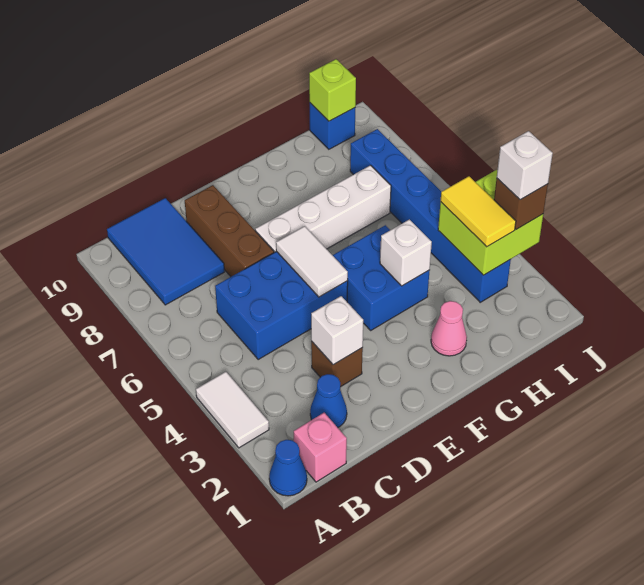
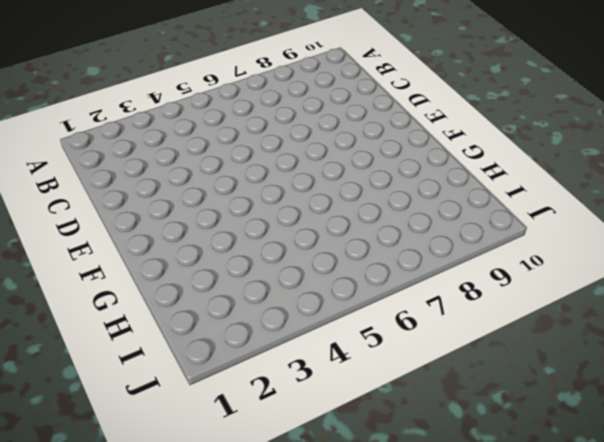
none -> blue 1x1 cone [269,440,307,496]
none -> white 1x2 tile [196,372,269,448]
none -> pink 1x1 brick [294,413,347,482]

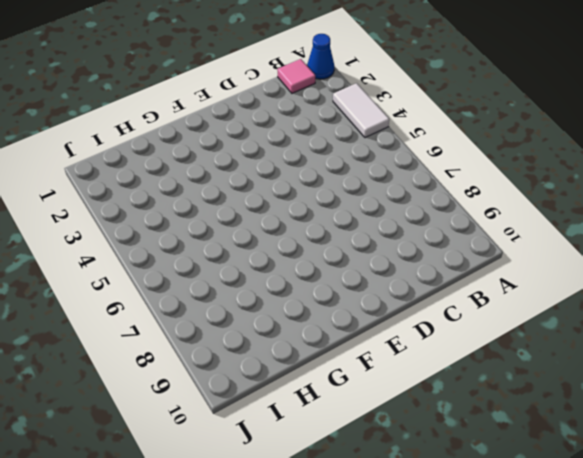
pink 1x1 tile [277,59,315,93] -> pink 1x1 brick [294,413,347,482]
none -> blue 2x3 tile [107,198,224,305]
none -> blue 1x1 cone [310,374,347,427]
none -> blue 2x3 brick [215,251,348,360]

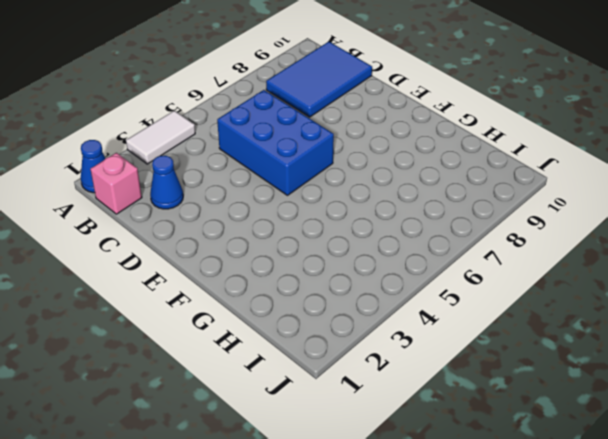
none -> brown 1x1 brick [311,341,363,387]
none -> brown 1x3 brick [185,185,274,277]
none -> white 1x4 brick [255,165,391,252]

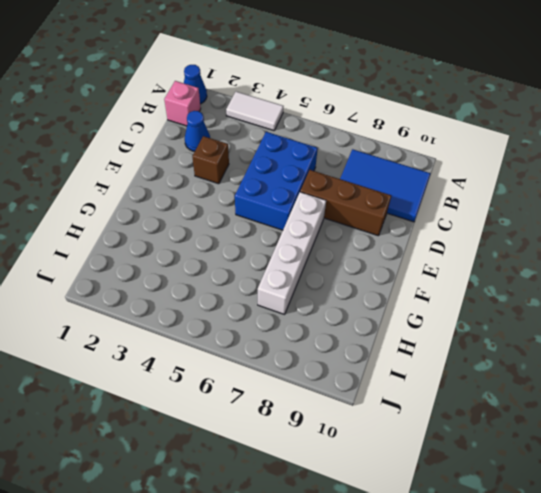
none -> blue 2x2 brick [333,225,430,330]
none -> pink 1x1 cone [431,301,467,356]
none -> blue 1x6 brick [350,129,511,302]

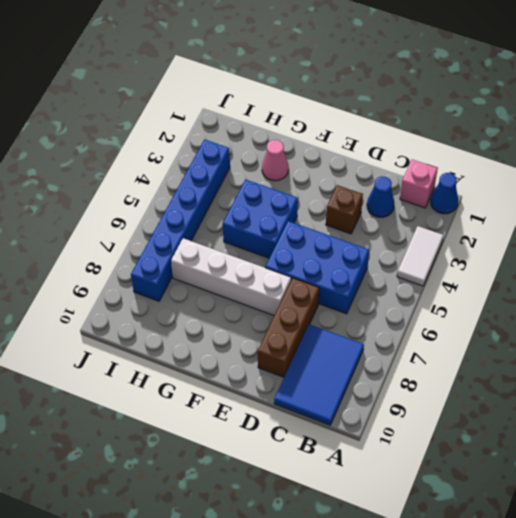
none -> blue 1x1 brick [310,103,355,149]
none -> white 1x1 brick [311,296,363,365]
none -> white 1x2 tile [276,226,348,297]

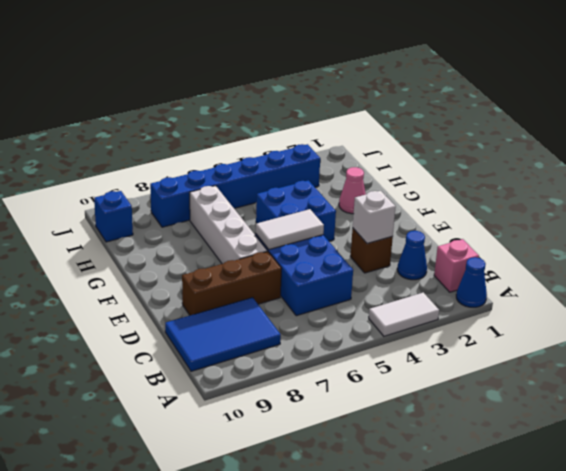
none -> white 1x1 brick [380,219,432,286]
none -> lime 2x2 brick [438,170,543,275]
none -> lime 1x1 brick [309,59,356,121]

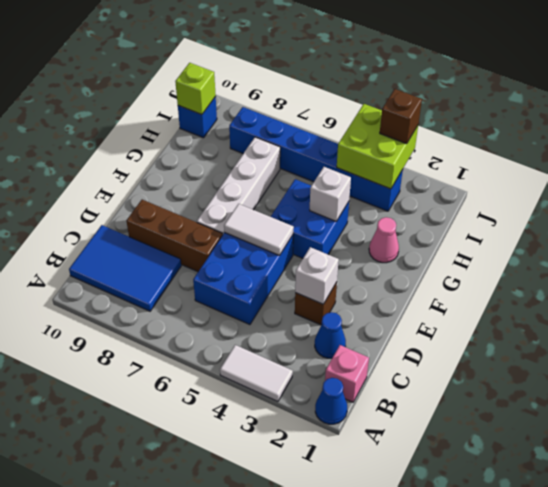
none -> yellow 1x2 tile [441,176,516,247]
none -> white 1x1 brick [497,131,553,200]

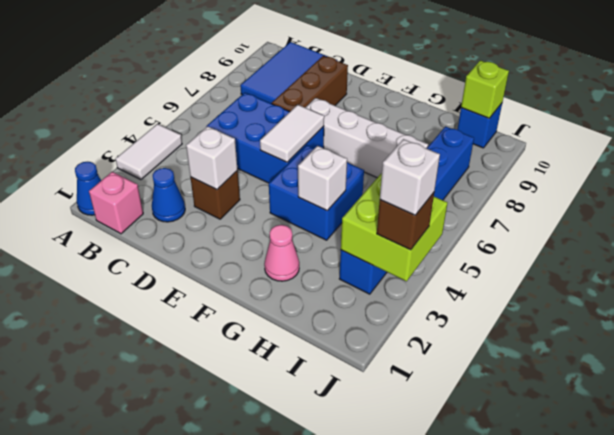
none -> yellow 1x2 tile [441,176,516,247]

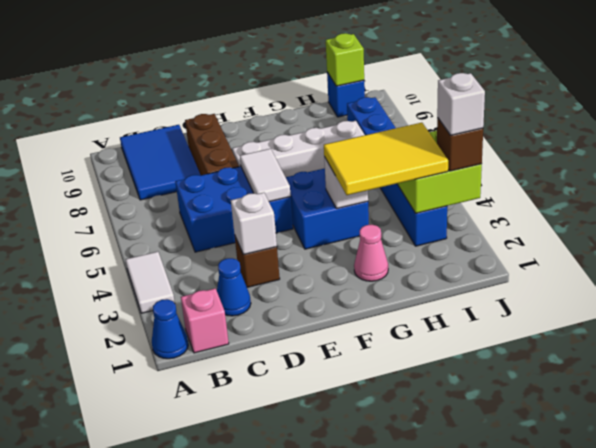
yellow 2x3 tile [324,123,448,195] -> yellow 1x2 tile [441,176,516,247]

